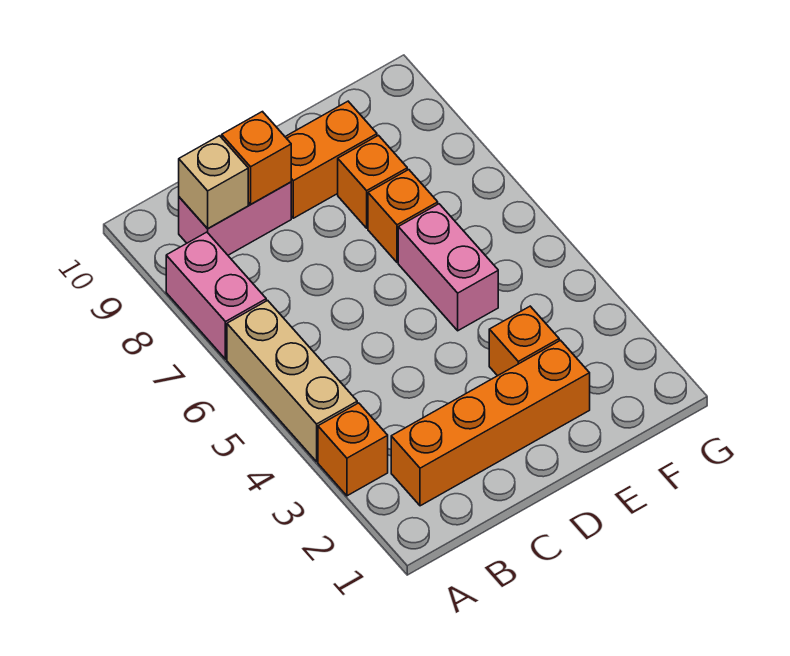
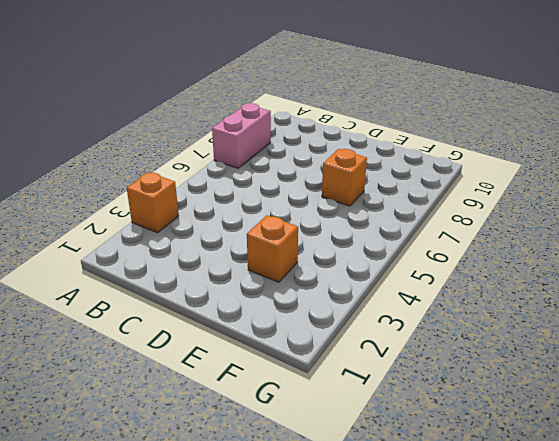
none -> tan 1x3 brick [227,300,357,462]
none -> orange 1x4 brick [391,340,590,506]
none -> pink 1x2 brick [179,182,291,255]

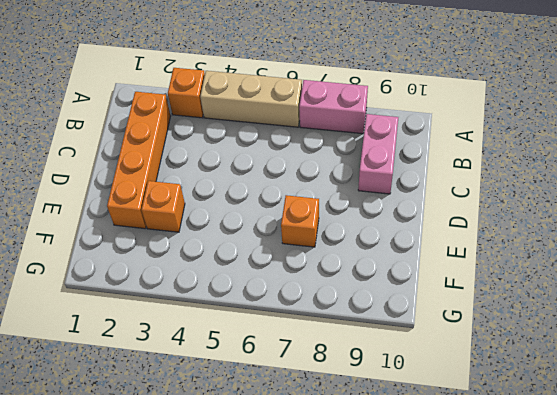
none -> orange 1x2 brick [285,101,377,218]
none -> pink 1x2 brick [398,204,498,331]
none -> orange 1x1 brick [338,135,407,228]

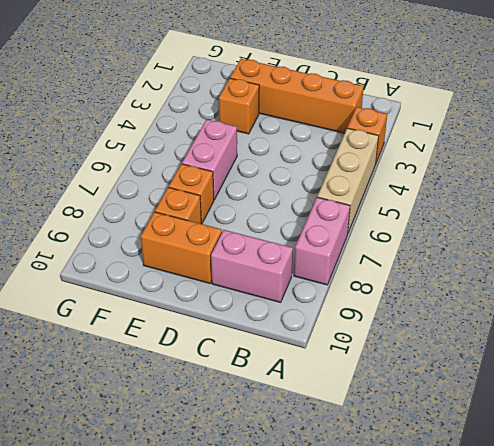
none -> tan 1x1 brick [179,136,248,229]
none -> orange 1x1 brick [222,112,291,204]

